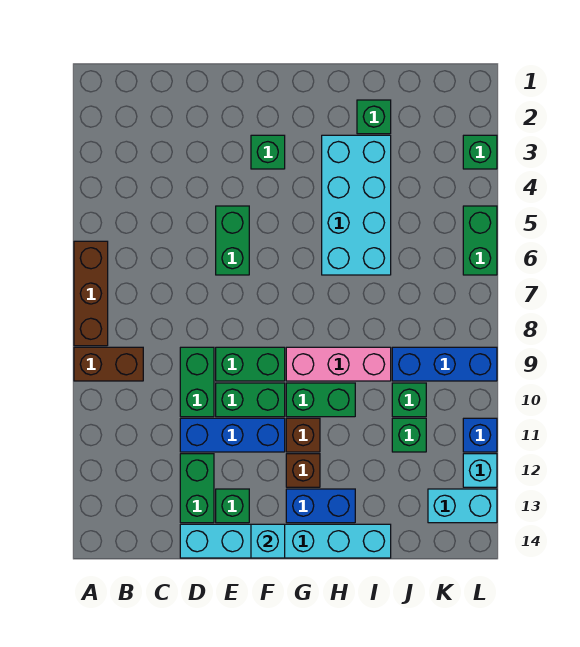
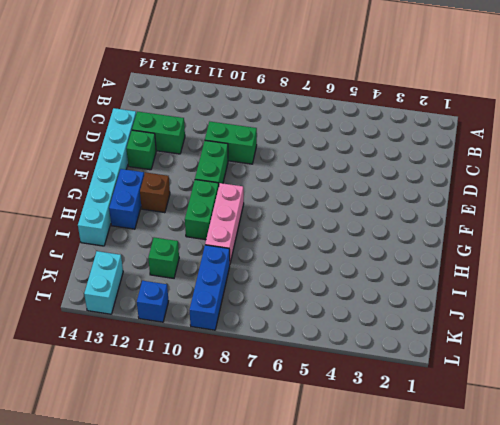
none -> brown 1x3 brick [74,241,108,346]
none -> brown 1x2 brick [74,347,143,381]
none -> blue 1x3 brick [180,418,285,452]

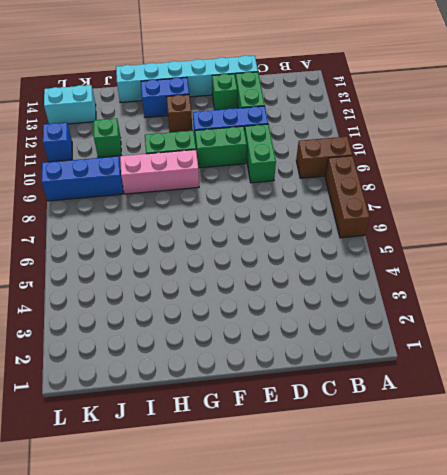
none -> green 1x2 brick [216,206,249,275]
none -> green 1x2 brick [216,347,285,381]
none -> green 1x1 brick [251,135,285,169]

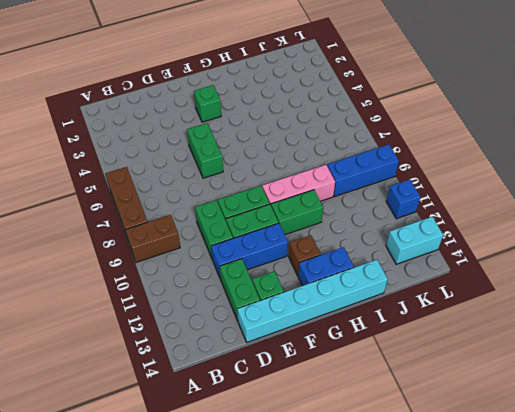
none -> brown 1x1 brick [286,418,320,452]
none -> cyan 2x4 brick [322,135,391,275]
none -> green 1x1 brick [357,100,391,134]

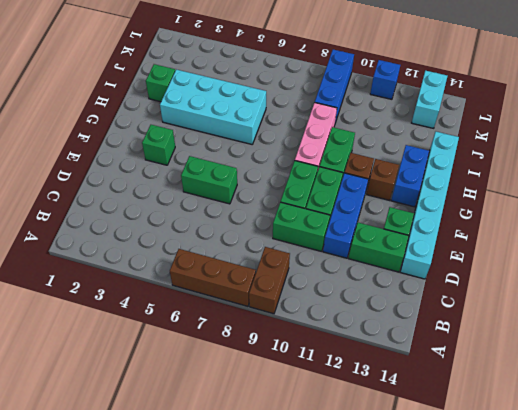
none -> green 1x1 brick [392,383,426,417]
none -> green 1x1 brick [392,418,426,452]
none -> green 1x1 brick [463,135,497,169]

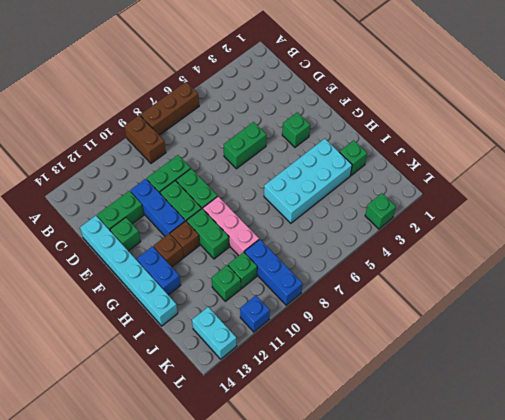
none -> green 1x2 brick [463,206,497,275]
none -> cyan 1x1 brick [463,454,497,487]
none -> cyan 1x1 brick [251,524,285,558]

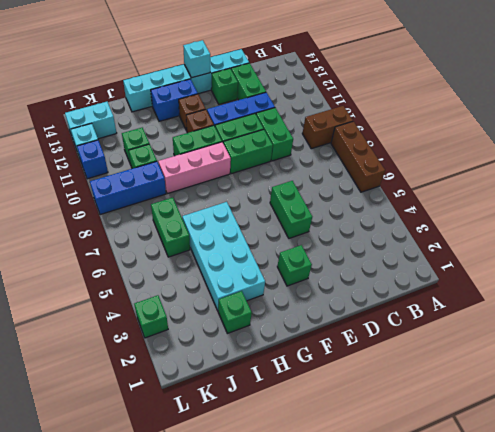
green 1x2 brick [151,198,190,257] -> green 1x2 brick moved to [463,206,497,275]

